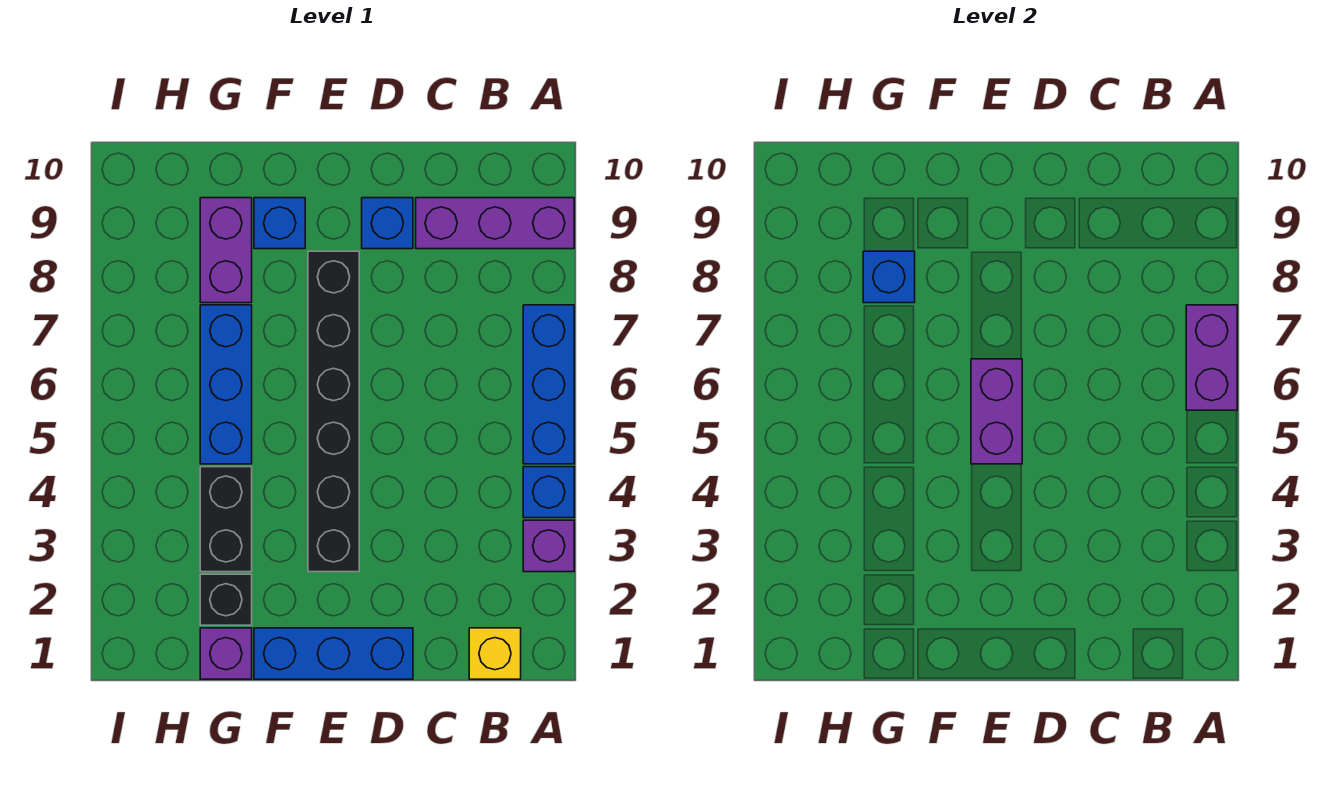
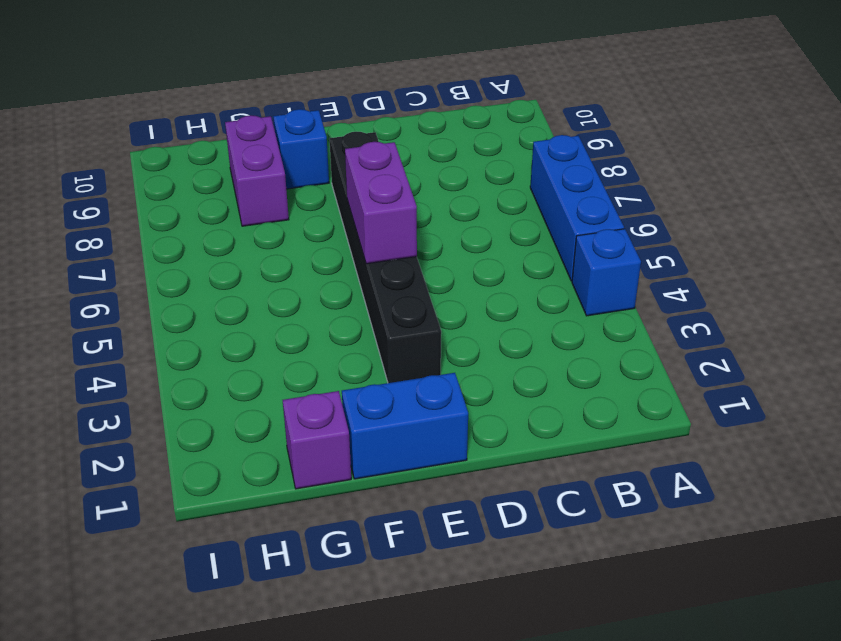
blue 1x2 brick [342,373,468,479] -> blue 1x3 brick [254,628,413,679]
none -> purple 1x1 brick [523,520,574,572]
none -> purple 1x3 brick [416,198,574,249]
none -> yellow 1x1 brick [469,628,521,679]

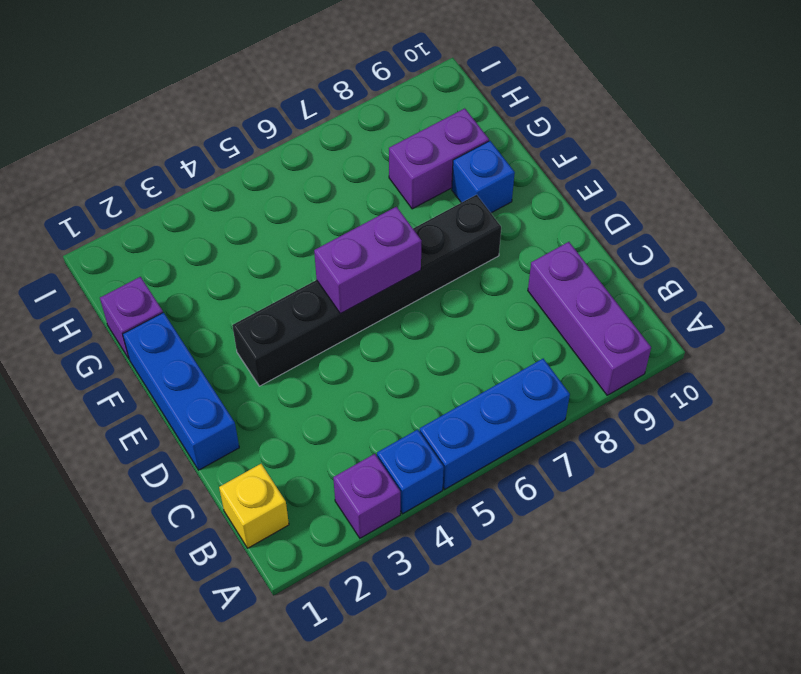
none -> blue 1x1 brick [362,198,413,249]
none -> black 1x1 brick [200,574,252,625]
none -> black 1x2 brick [200,467,252,572]

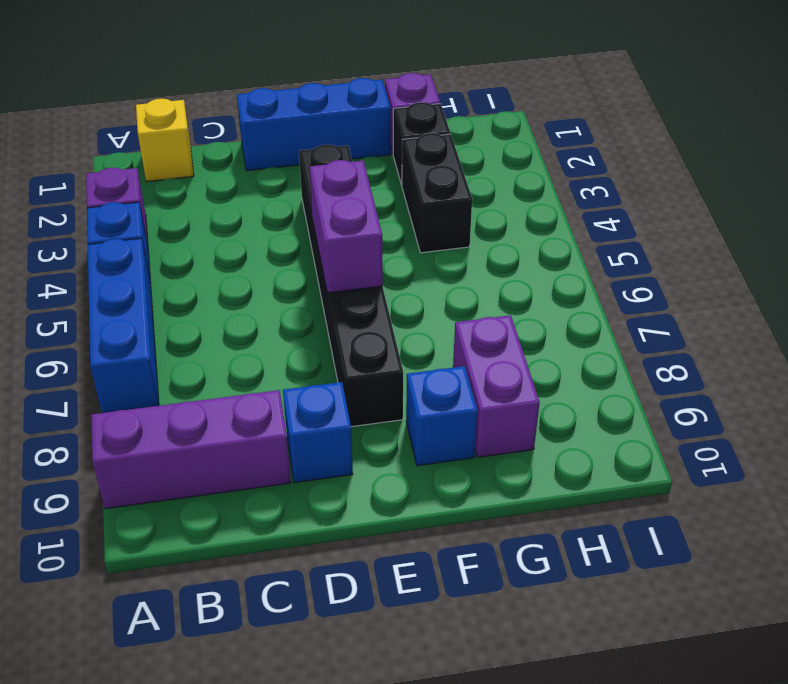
none -> blue 1x3 brick [200,305,252,464]
none -> purple 1x2 brick [1186,305,1237,410]
none -> blue 1x1 brick [863,251,915,303]

